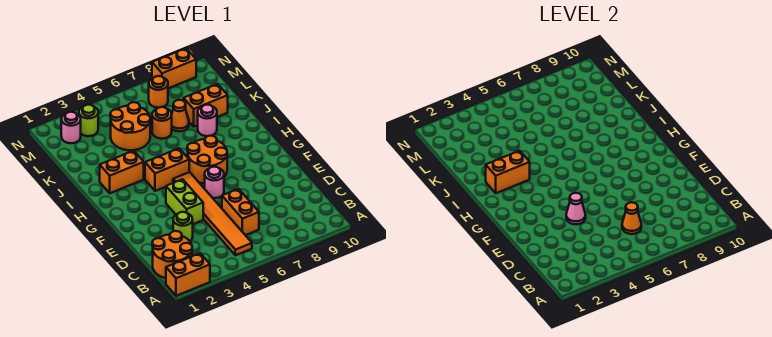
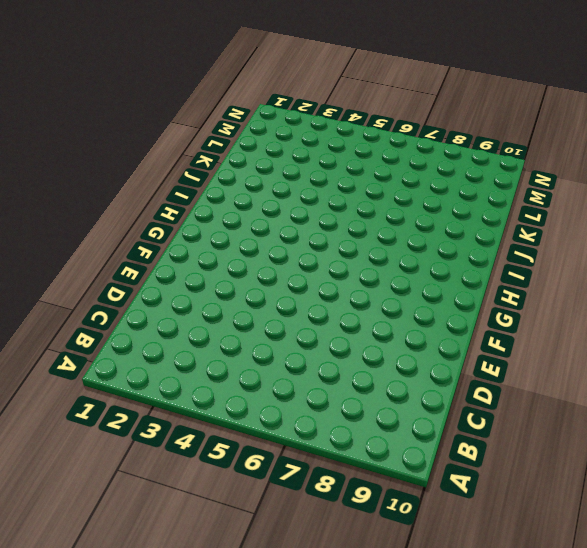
none -> orange 1x2 brick [166,253,210,296]
none -> orange 2x2 round brick [152,231,192,278]
none -> orange 1x6 tile [173,172,252,255]

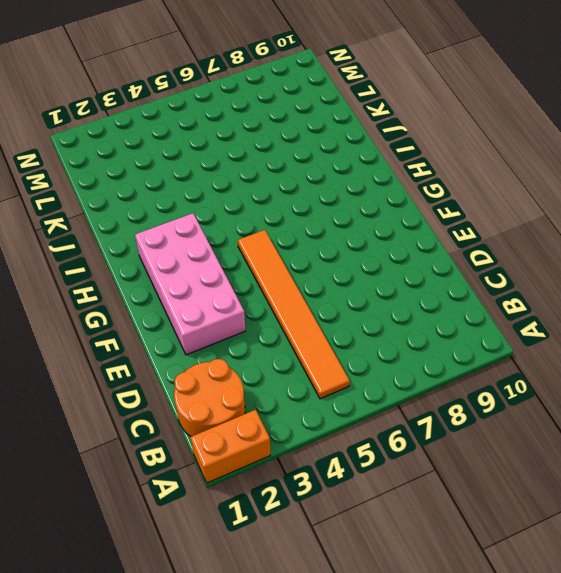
pink 2x4 brick [135,213,245,355] -> none
none -> orange 1x2 brick [222,189,259,235]
none -> lime 1x1 round brick [173,212,193,241]
none -> lime 1x2 brick [166,179,203,224]

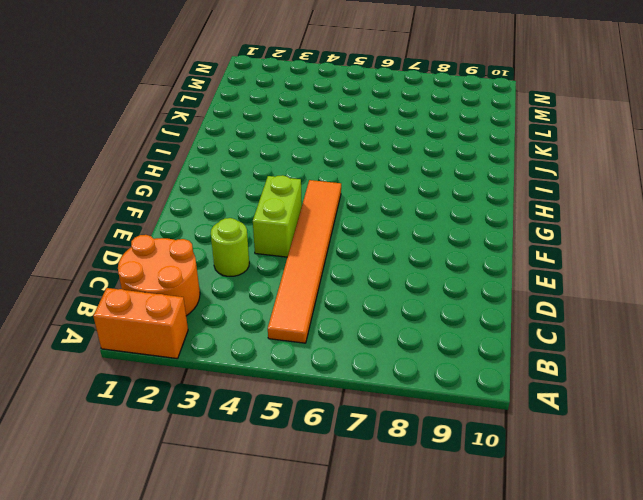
none -> orange 1x2 brick [222,189,259,235]
none -> pink 1x1 round brick [205,167,224,198]
none -> orange 2x2 round brick [187,136,227,184]

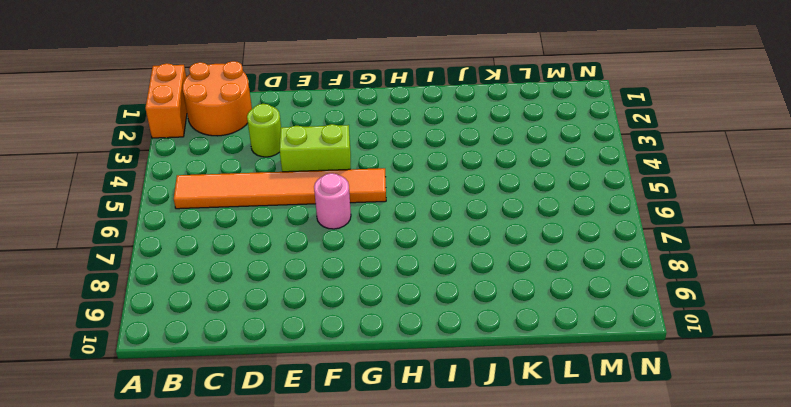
none -> orange 1x2 brick [222,189,259,235]
none -> orange 2x2 round brick [187,136,227,184]
none -> orange 1x2 brick [145,148,189,191]

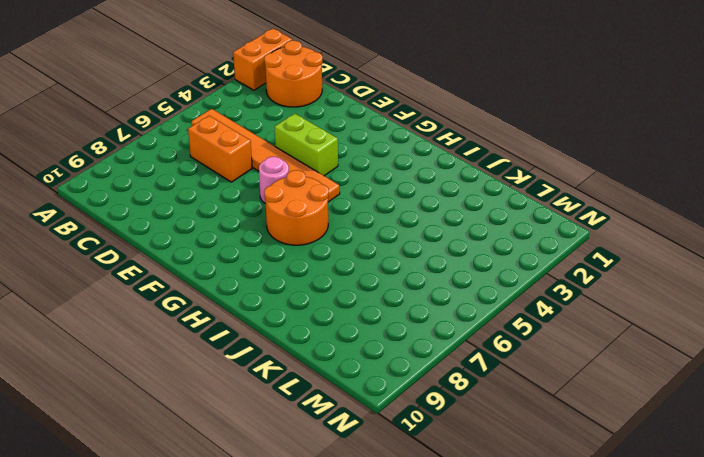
none -> lime 1x1 round brick [173,212,193,241]
none -> orange 1x2 brick [145,148,189,191]
none -> orange 1x2 brick [100,151,144,193]

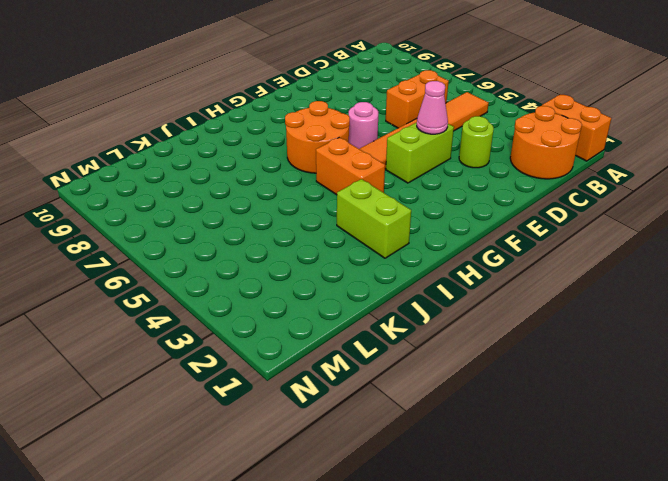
lime 1x2 brick [337,179,411,258] -> orange 1x2 brick [100,151,144,193]
none -> pink 1x1 round brick [198,105,217,136]
none -> orange 2x2 round brick [110,102,151,150]
none -> orange 1x1 round brick [152,107,172,139]

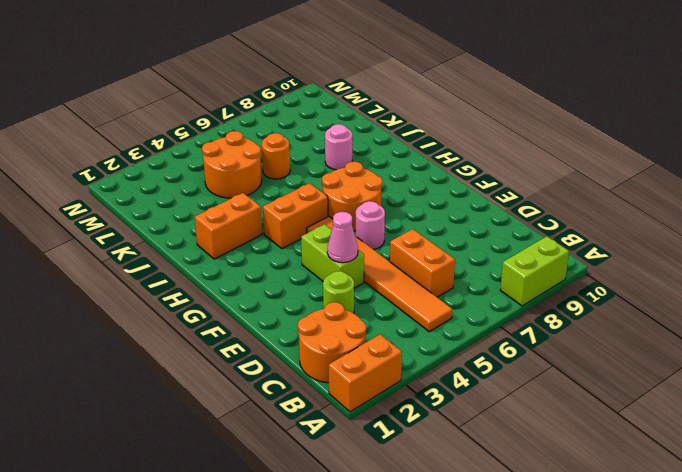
lime 1x2 brick [500,236,569,306] -> none
none -> orange 1x1 cone [172,100,189,131]
none -> orange 1x2 brick [184,84,228,126]
none -> pink 1x1 round brick [61,112,81,143]

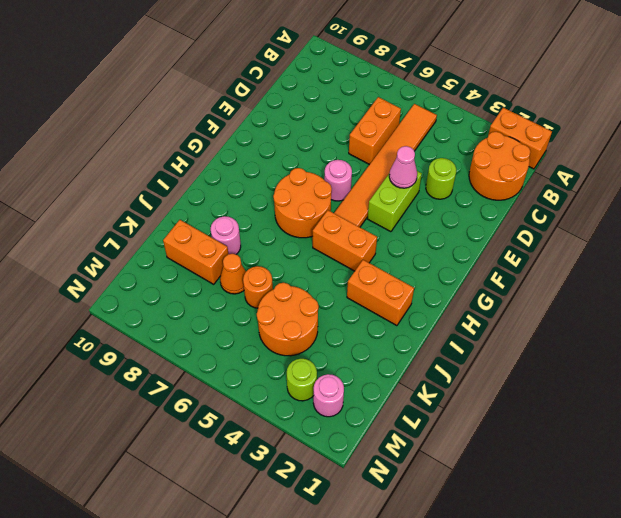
none -> orange 1x1 round brick [149,76,168,108]
none -> orange 1x2 brick [152,48,196,88]
none -> orange 1x1 cone [622,202,641,234]

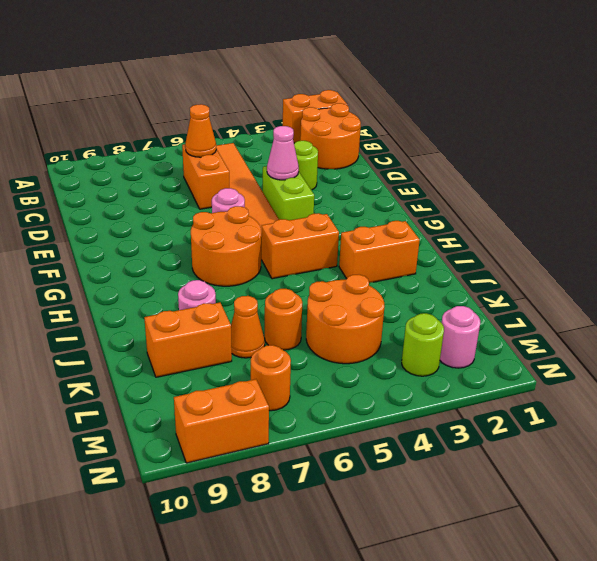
none -> orange 1x2 brick [486,151,530,193]

